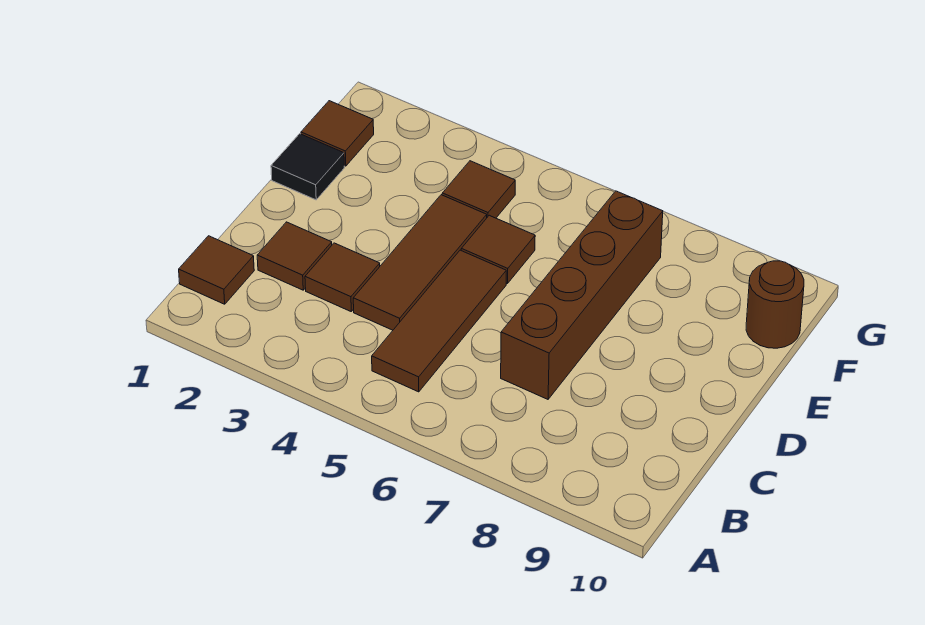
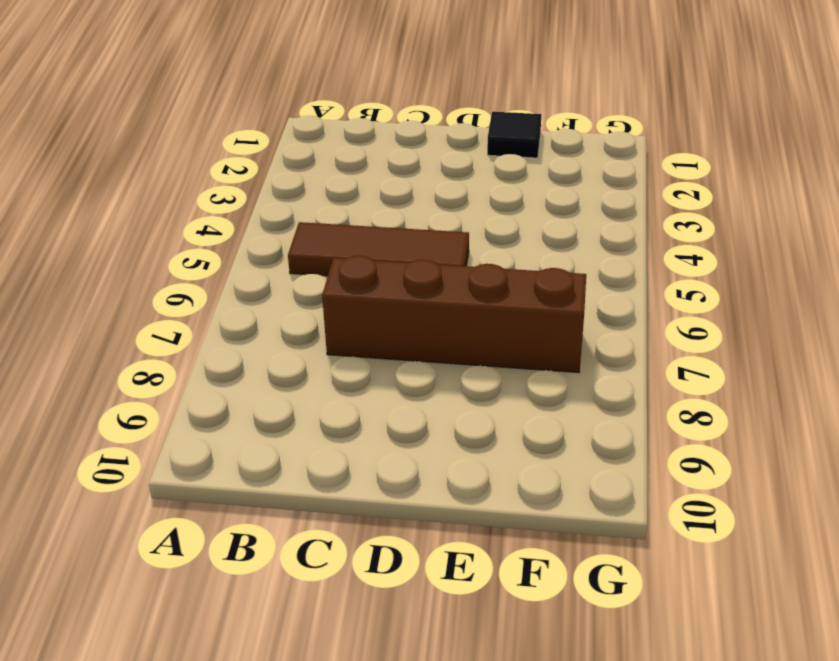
none -> brown 1x1 tile [179,236,254,304]
none -> brown 1x1 tile [257,222,332,290]

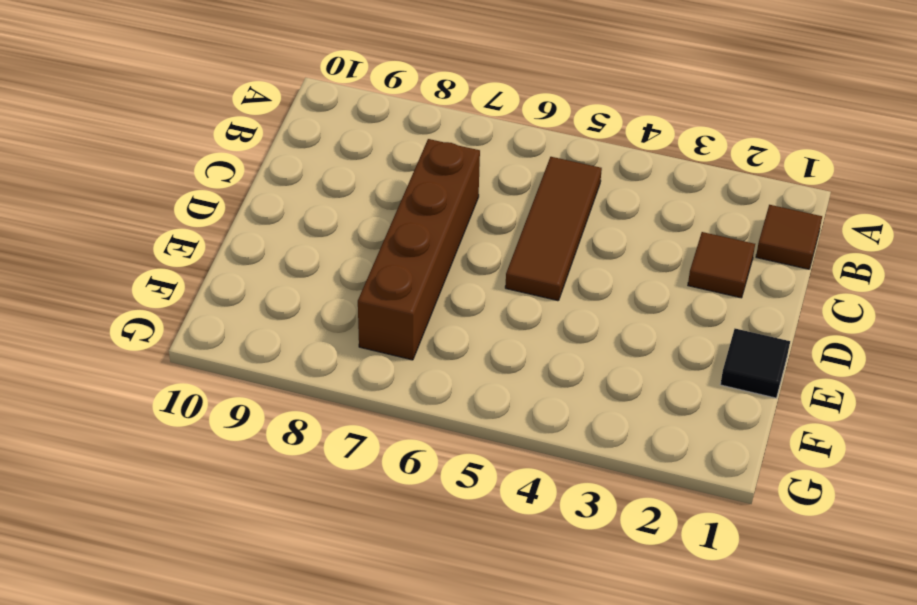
none -> brown 1x1 tile [305,243,380,311]
none -> brown 1x3 tile [353,195,487,330]

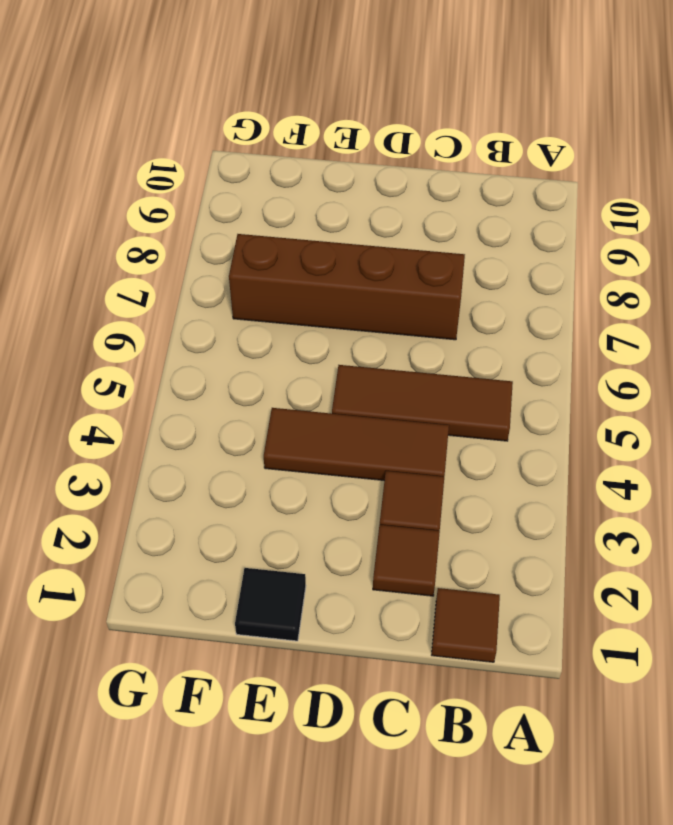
none -> brown 1x1 tile [461,215,535,284]
none -> brown 1x1 tile [301,101,374,166]

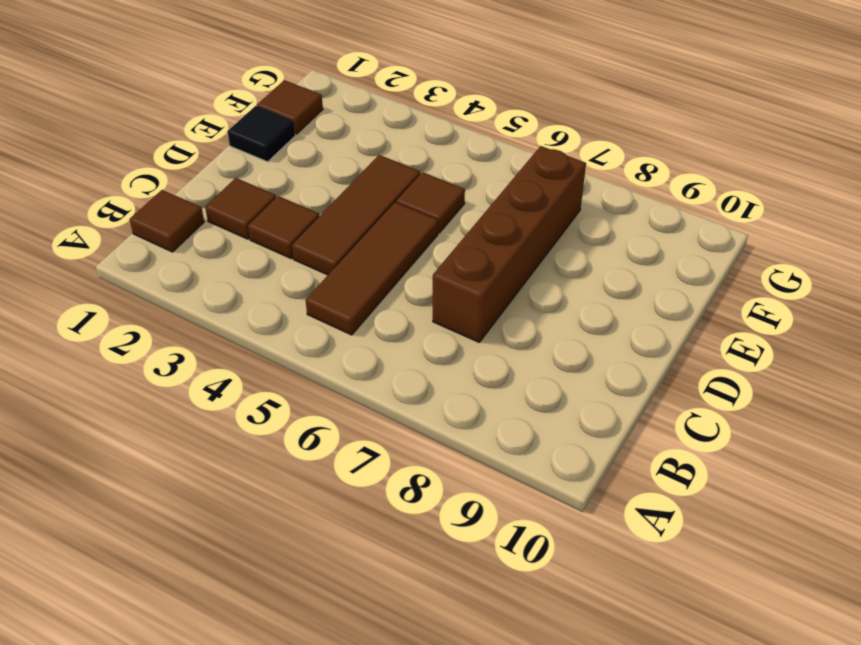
none -> brown 1x1 tile [442,161,515,218]
none -> brown 1x1 round brick [746,261,804,348]

